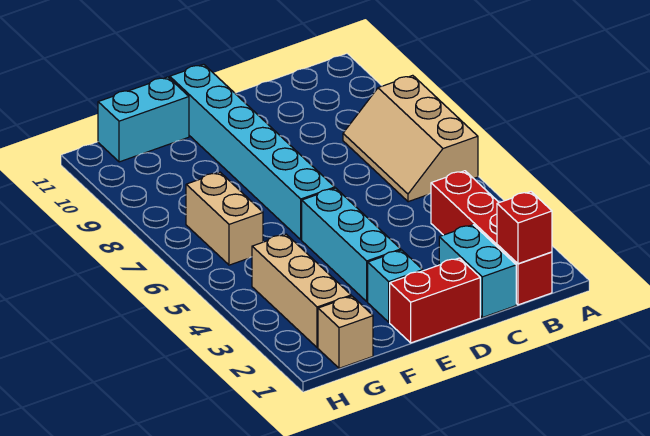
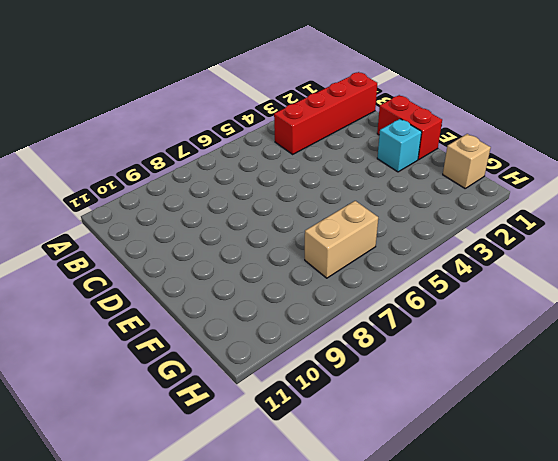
none -> tan 2x3 slope [343,75,478,202]
none -> cyan 1x2 brick [439,225,516,317]
none -> cyan 1x3 brick [302,188,401,302]

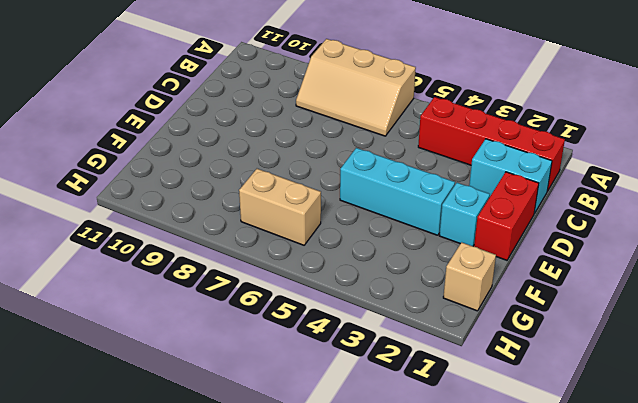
none -> cyan 1x6 brick [170,64,335,240]
none -> cyan 1x2 brick [98,77,189,162]
none -> tan 1x3 brick [252,234,351,348]

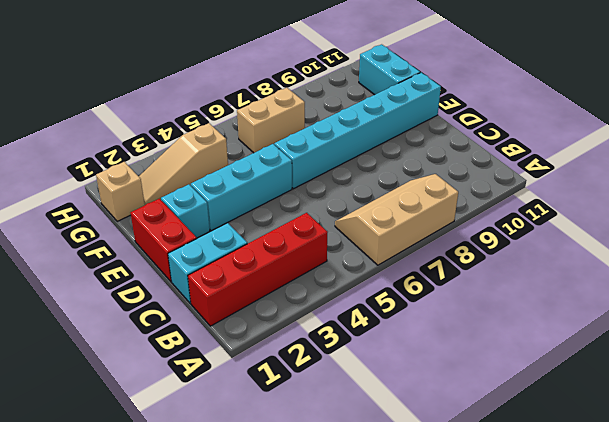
tan 1x3 slope [139,123,228,205] -> tan 1x3 brick [252,234,351,348]
none -> red 1x1 brick [497,192,552,264]

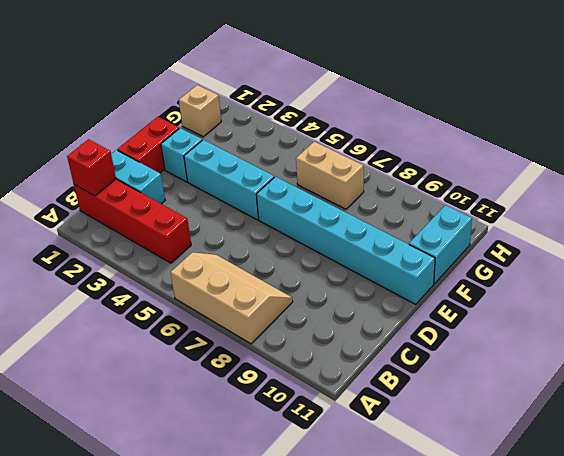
none -> tan 1x3 brick [252,234,351,348]

